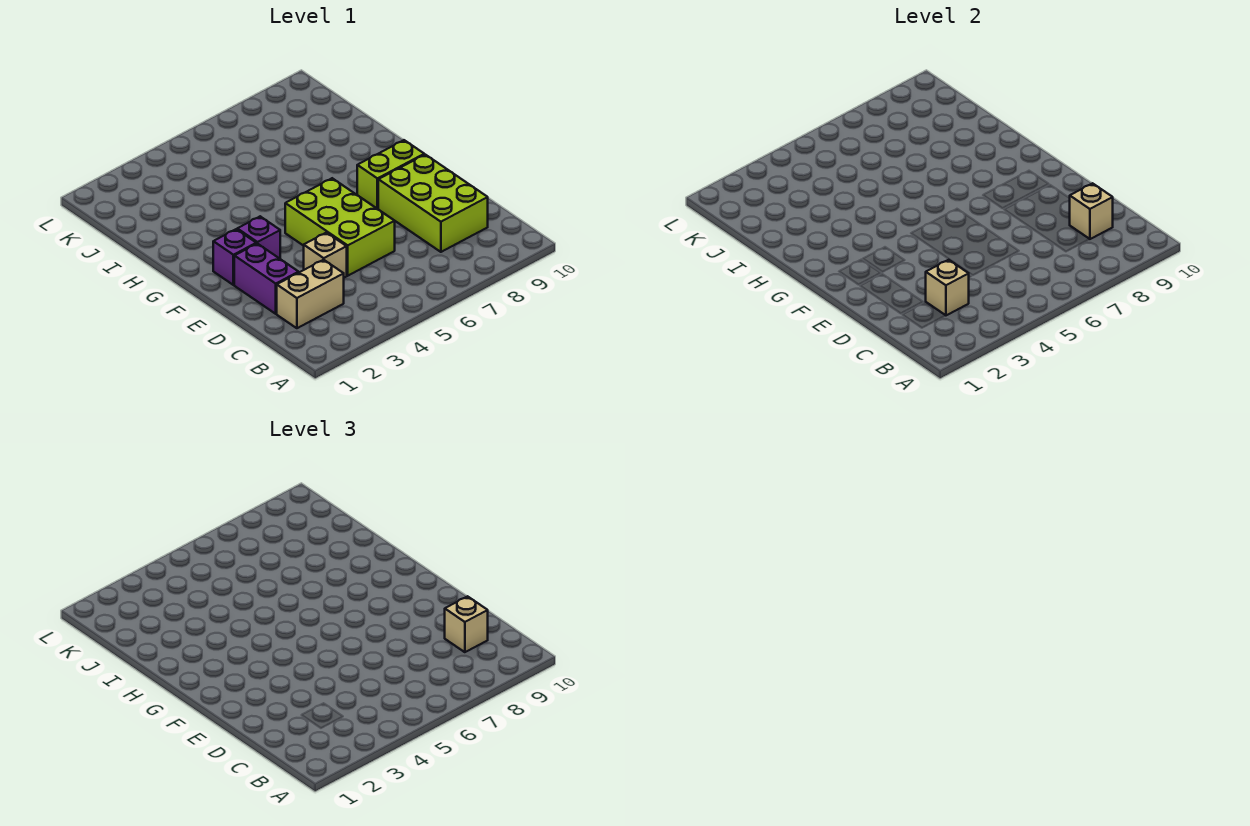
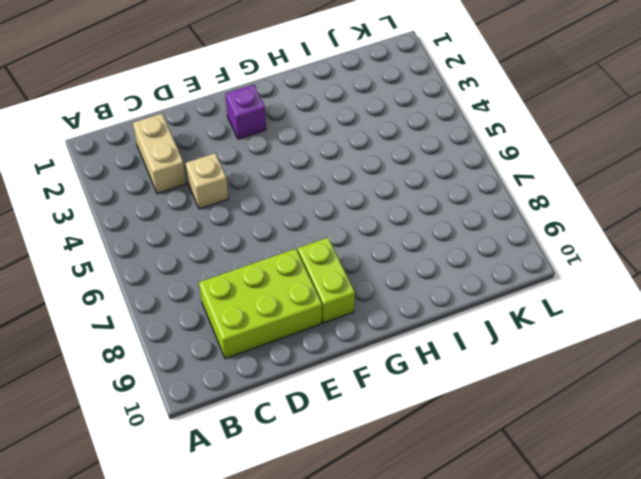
none -> purple 1x2 brick [234,244,299,314]
none -> lime 2x3 brick [285,178,395,276]

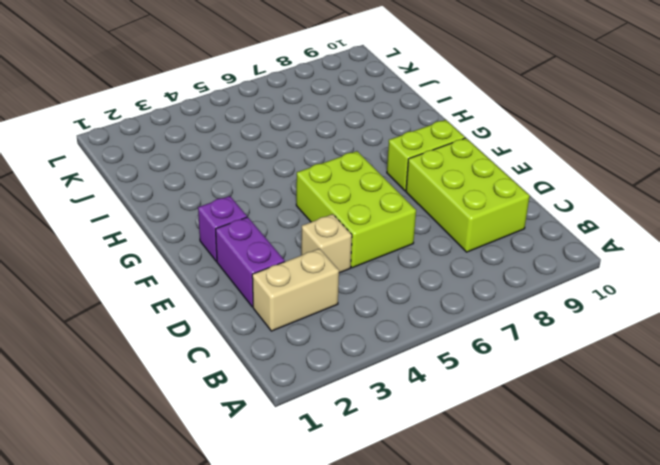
none -> purple 1x1 brick [237,216,280,259]
none -> tan 1x1 brick [926,260,969,316]

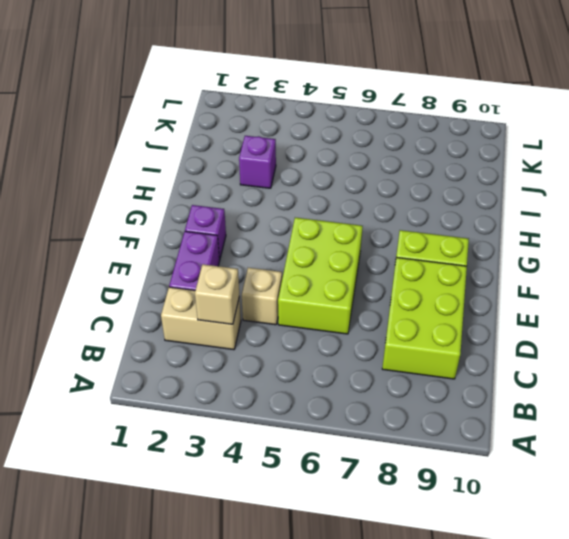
purple 1x1 brick [239,136,276,188] -> purple 1x1 brick moved to [237,216,280,259]
none -> tan 1x1 brick [1070,183,1113,239]
none -> tan 1x1 brick [445,596,488,652]

